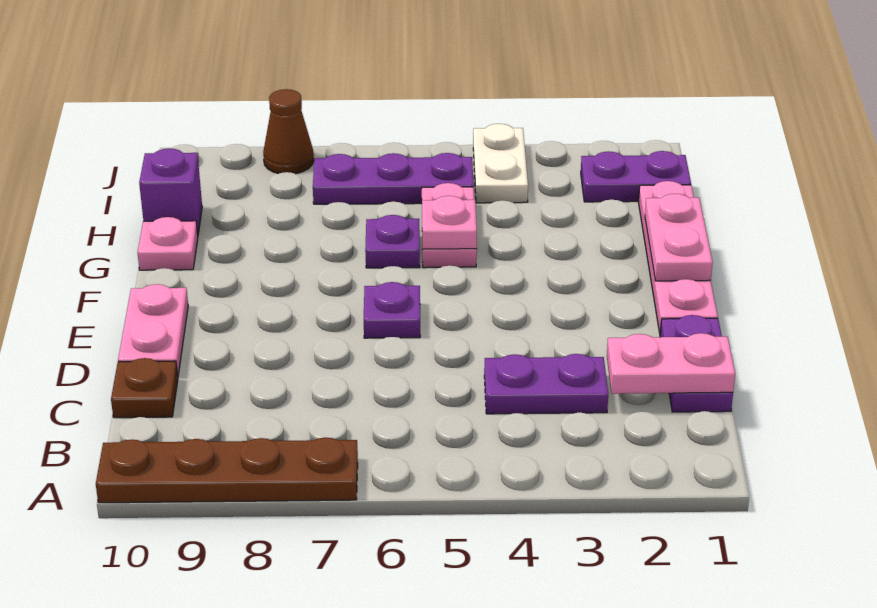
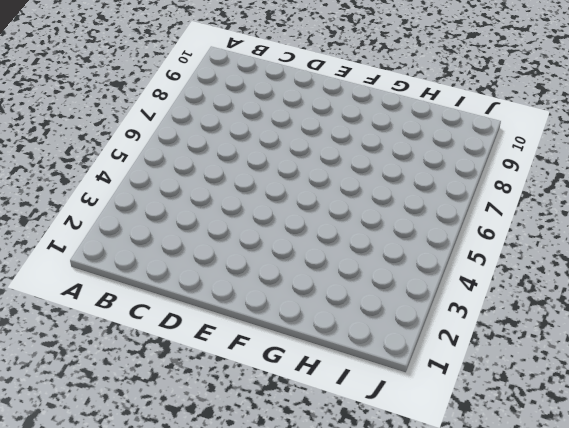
none -> brown 1x4 plate [96,437,358,503]
none -> purple 1x2 plate [660,315,733,412]
none -> purple 1x2 plate [484,354,608,414]

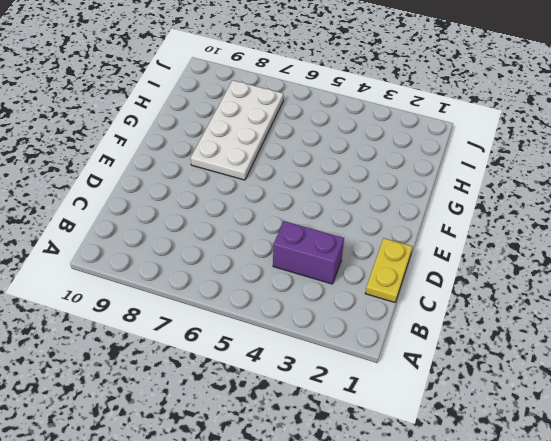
yellow 1x2 plate [365,238,413,302] -> purple 1x2 plate [660,315,733,412]
purple 1x2 brick [273,221,344,284] -> purple 1x2 plate [484,354,608,414]
white 2x4 plate [191,80,283,180] -> purple 1x3 plate [313,153,474,204]
none -> brown 1x4 plate [96,437,358,503]
none -> brown 1x1 plate [111,358,178,418]
none -> pink 1x2 plate [118,284,188,376]

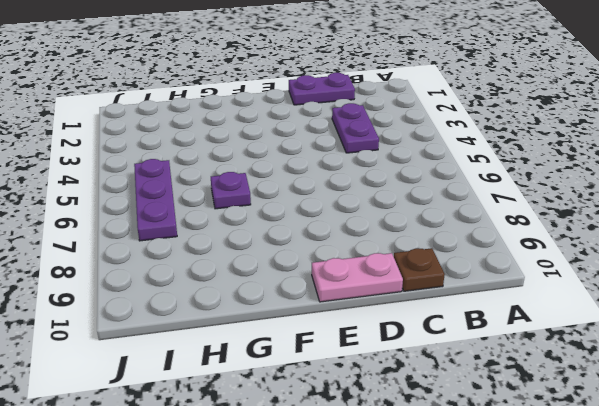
none -> brown 1x4 plate [96,437,358,503]
none -> pink 1x4 plate [639,181,718,333]
none -> purple 1x1 plate [364,282,420,338]

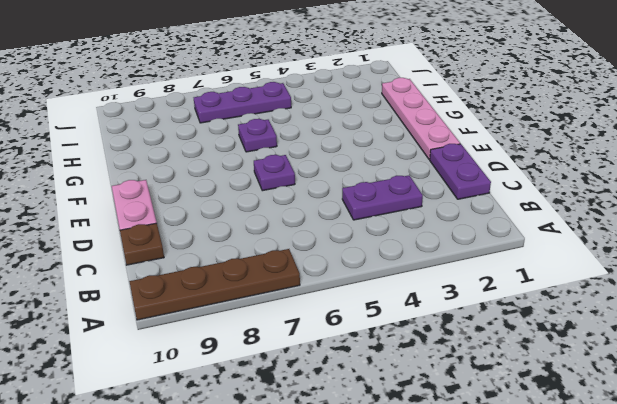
none -> pink 1x2 plate [422,183,477,268]
none -> pink 1x1 plate [137,217,198,270]
none -> purple 1x1 brick [139,148,202,235]

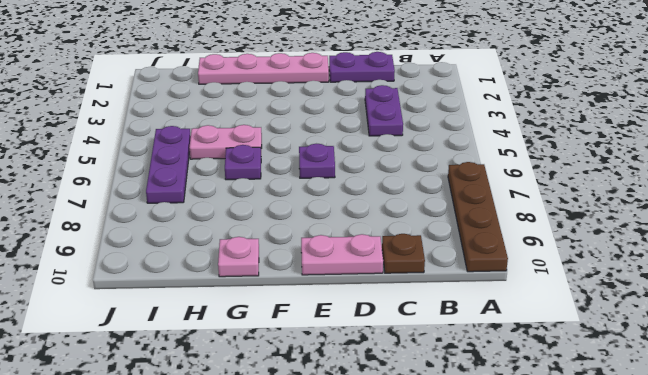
none -> purple 1x1 brick [139,148,202,235]
none -> purple 1x2 plate [581,151,691,202]
none -> white 1x2 plate [473,124,528,203]

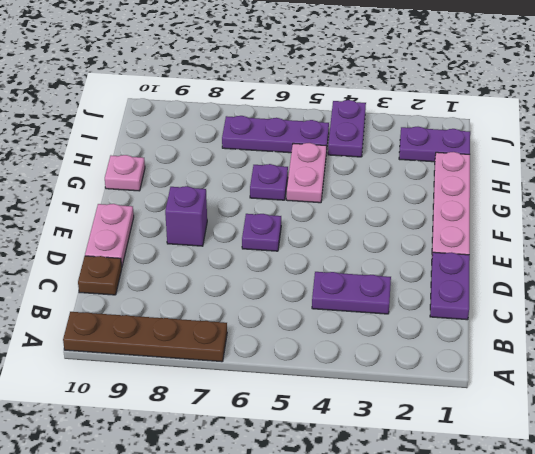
purple 1x1 brick [165,186,207,246] -> purple 1x1 brick moved to [139,148,202,235]
purple 1x2 plate [328,100,366,157] -> white 1x2 plate [473,124,528,203]
none -> brown 1x1 cone [263,89,314,174]
none -> pink 1x2 plate [607,333,735,394]
none -> pink 1x2 plate [645,194,713,281]

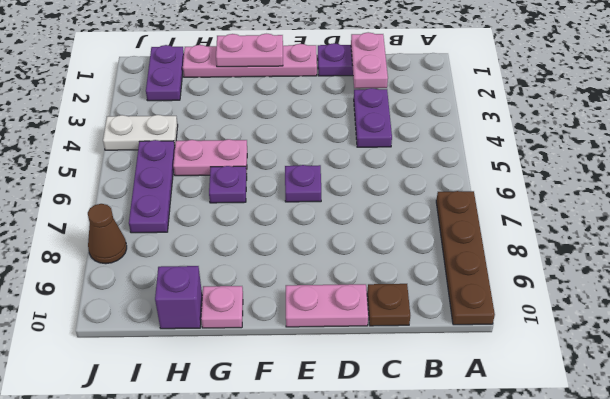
none -> pink 1x1 plate [422,196,477,249]

